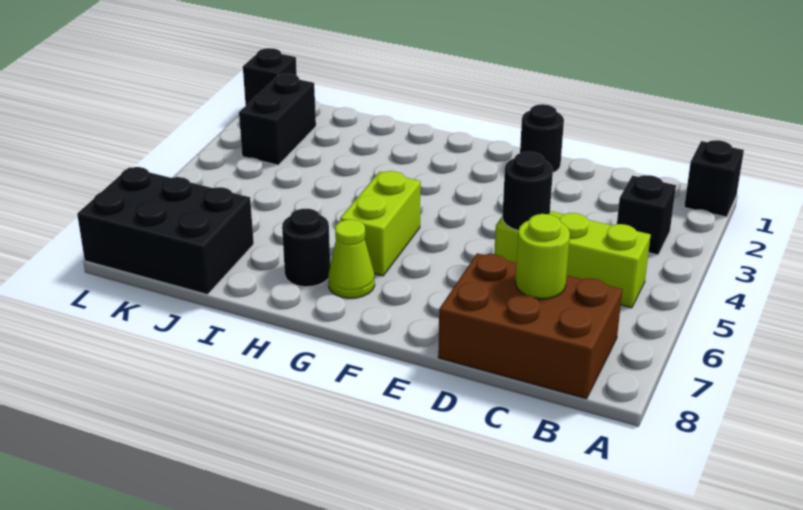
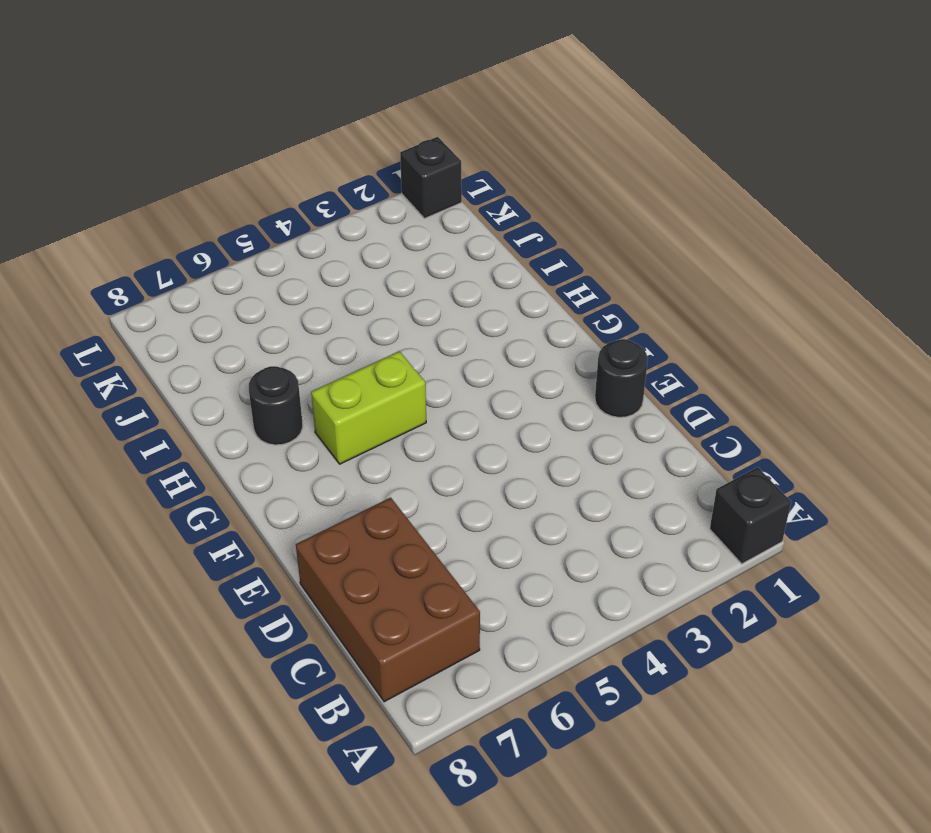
none -> black 1x1 brick [617,175,676,255]
none -> lime 1x3 brick [494,211,651,308]
none -> lime 1x1 cone [328,220,375,298]

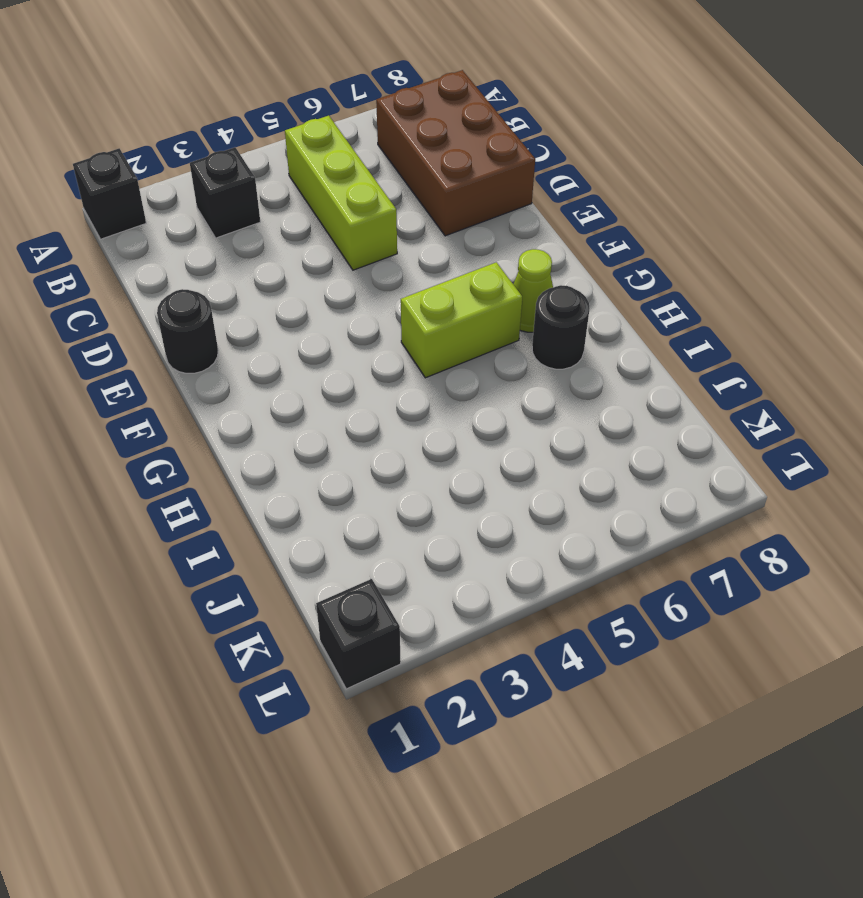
none -> black 2x3 brick [77,167,254,294]
none -> black 1x2 brick [239,74,316,165]
none -> lime 1x1 round brick [515,214,570,299]

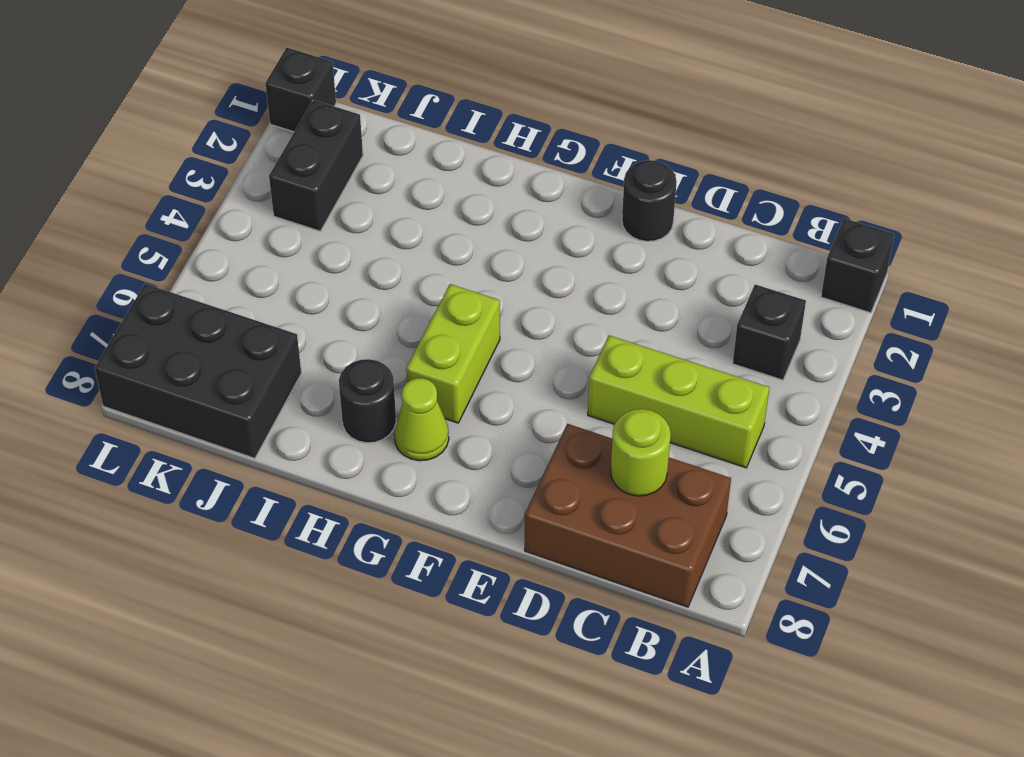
none -> black 1x1 round brick [502,152,553,231]

